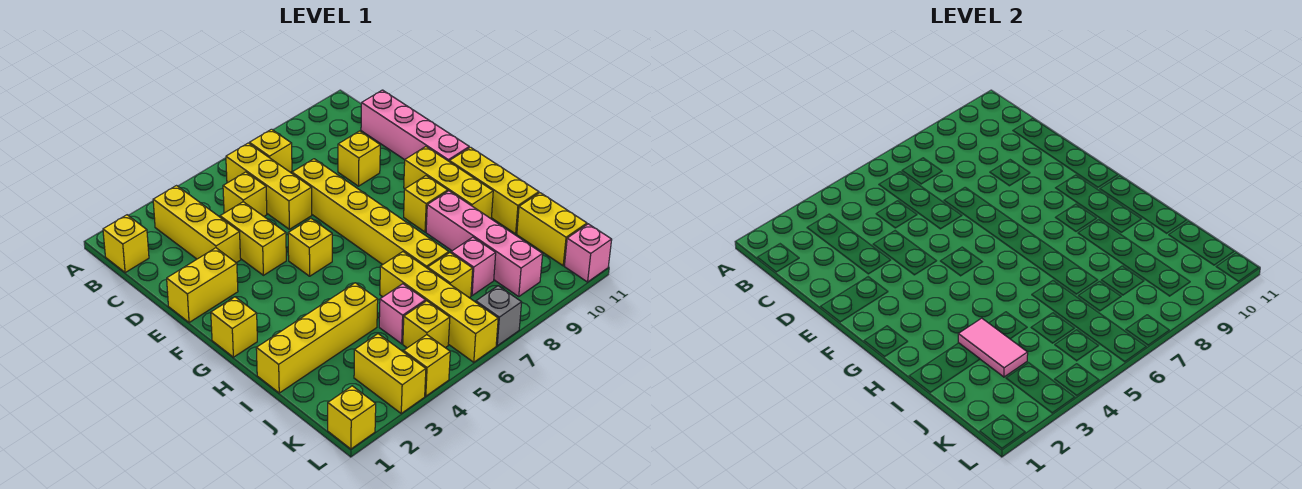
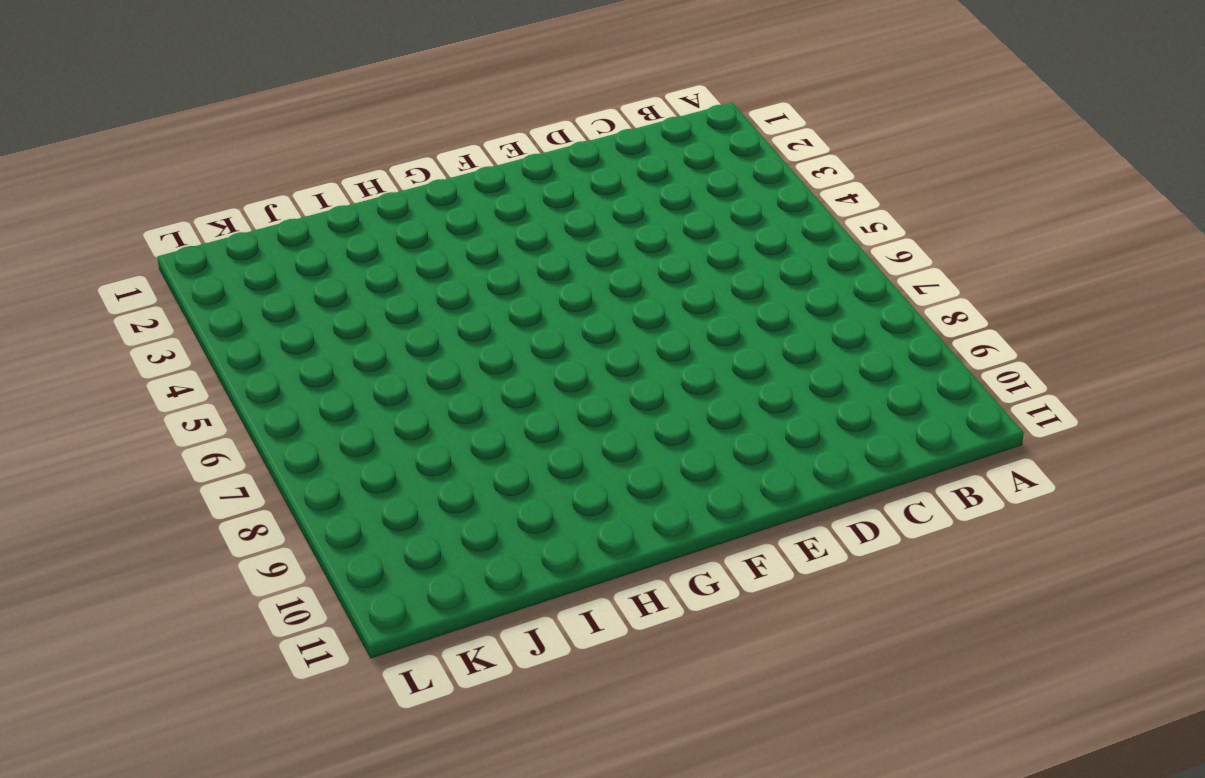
none -> yellow 1x1 brick [103,215,149,273]
none -> yellow 1x3 brick [153,186,241,263]
none -> yellow 1x3 brick [226,143,312,229]

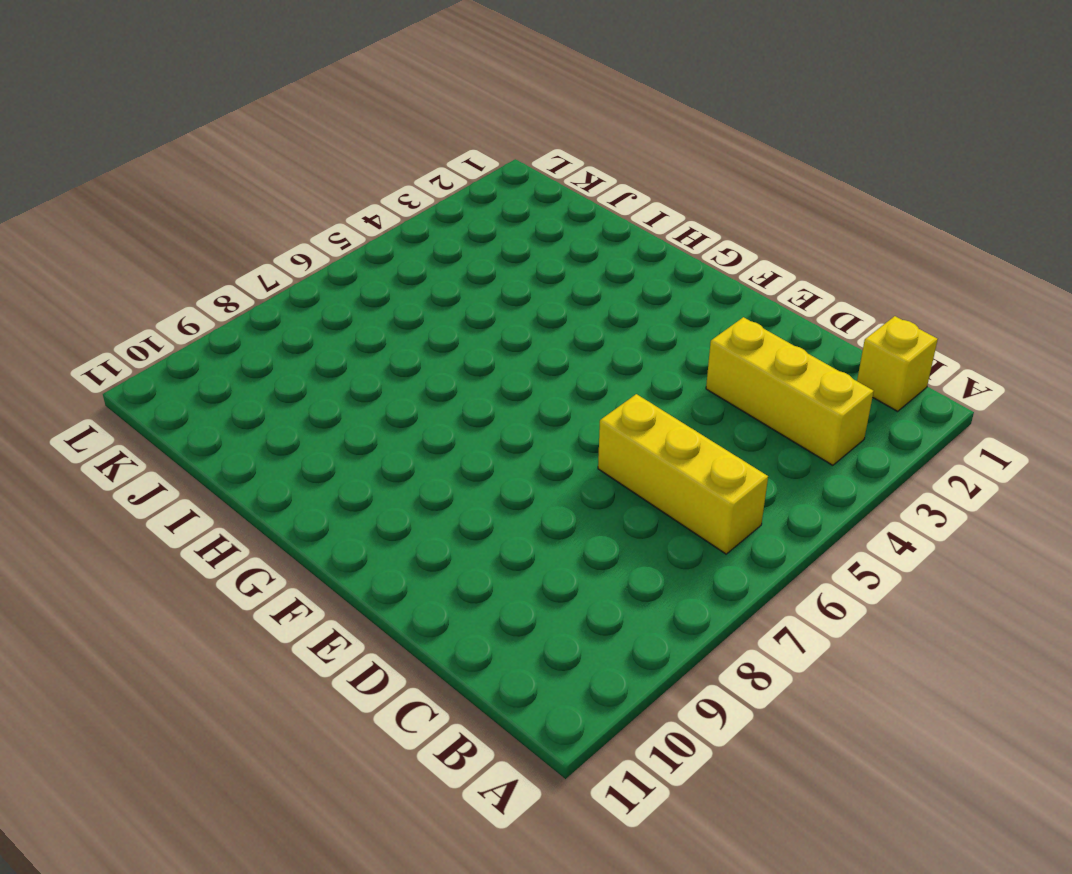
none -> yellow 1x1 brick [249,129,292,172]
none -> yellow 1x1 brick [223,172,267,216]
none -> pink 1x4 brick [361,90,469,161]

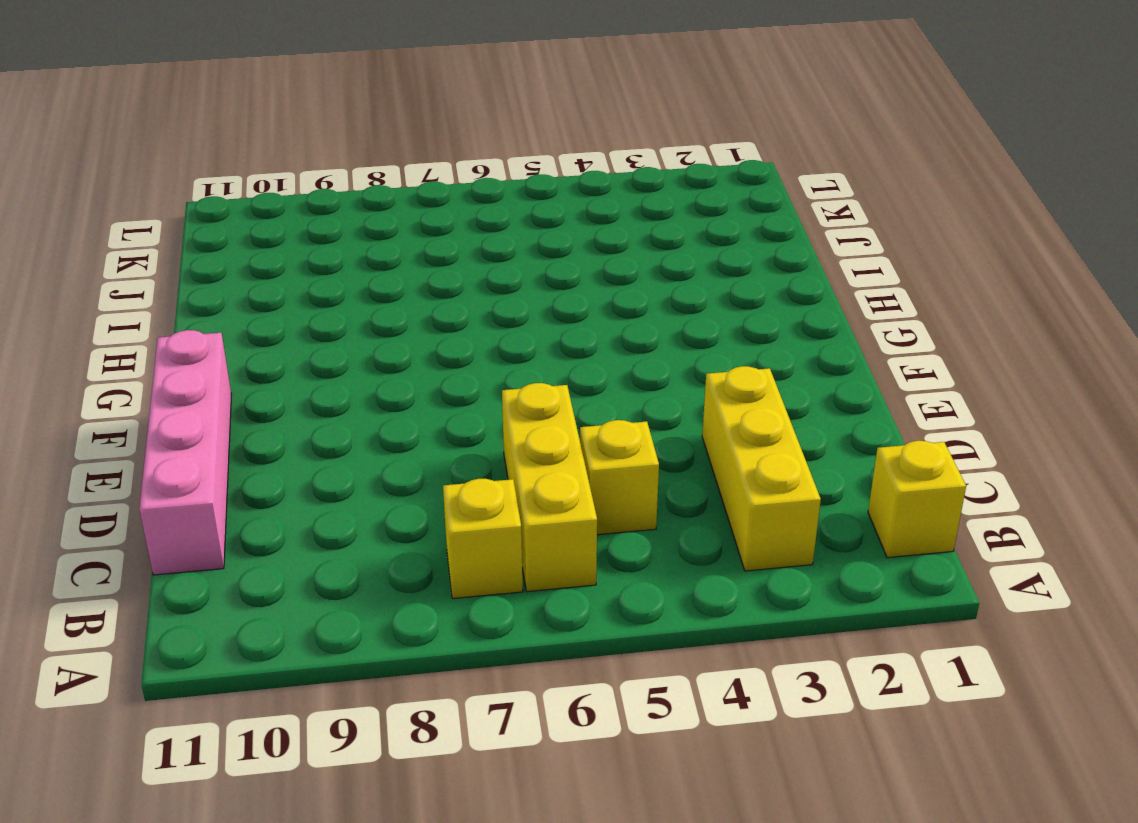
none -> yellow 1x2 brick [220,202,286,275]
none -> yellow 1x6 brick [292,159,449,268]
none -> yellow 1x1 brick [338,131,380,186]

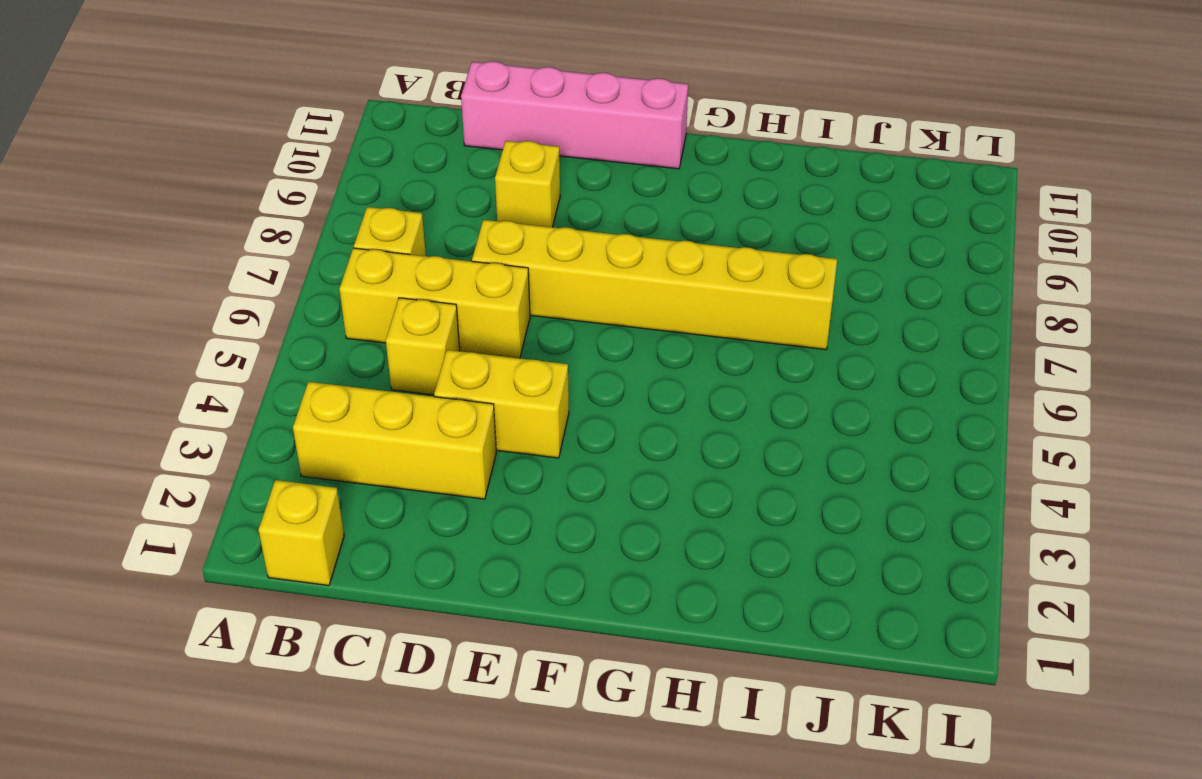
none -> yellow 1x2 brick [167,248,238,323]
none -> yellow 1x1 brick [288,219,332,276]
none -> yellow 1x3 brick [404,147,493,219]

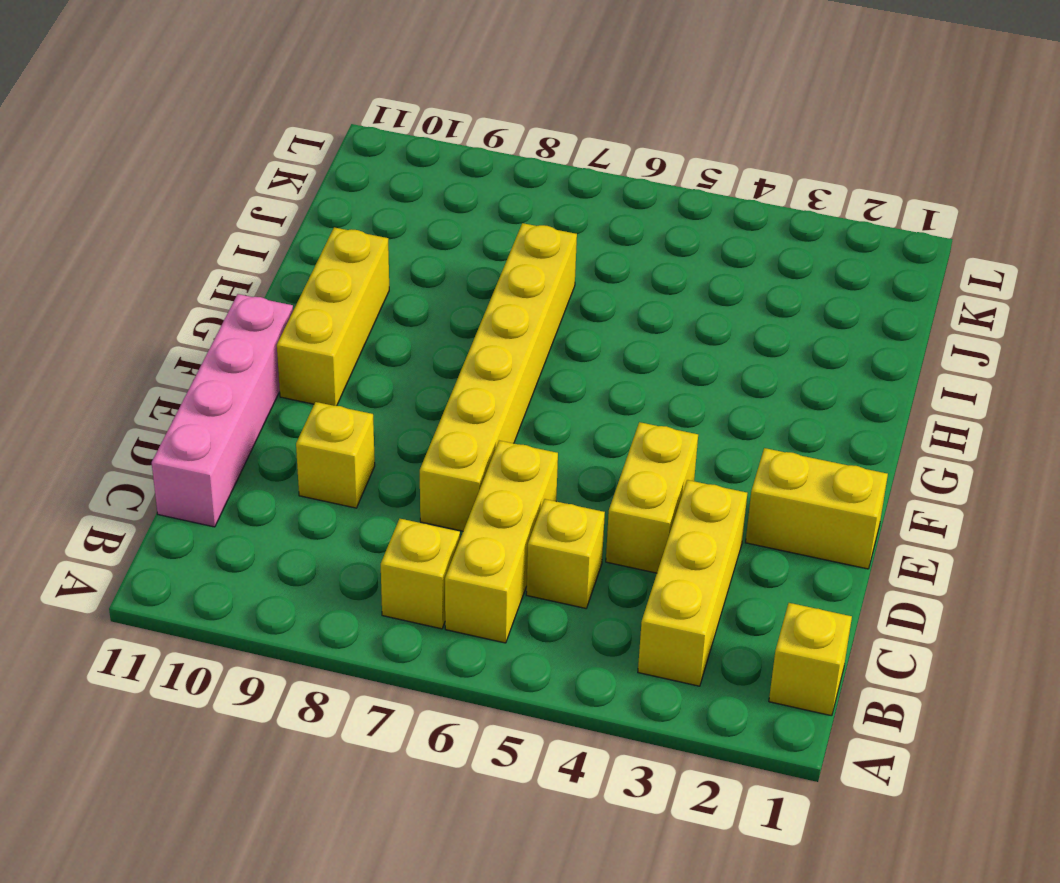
none -> yellow 1x1 brick [288,219,332,276]
none -> yellow 1x1 brick [211,297,257,357]
none -> yellow 1x1 brick [404,176,448,232]

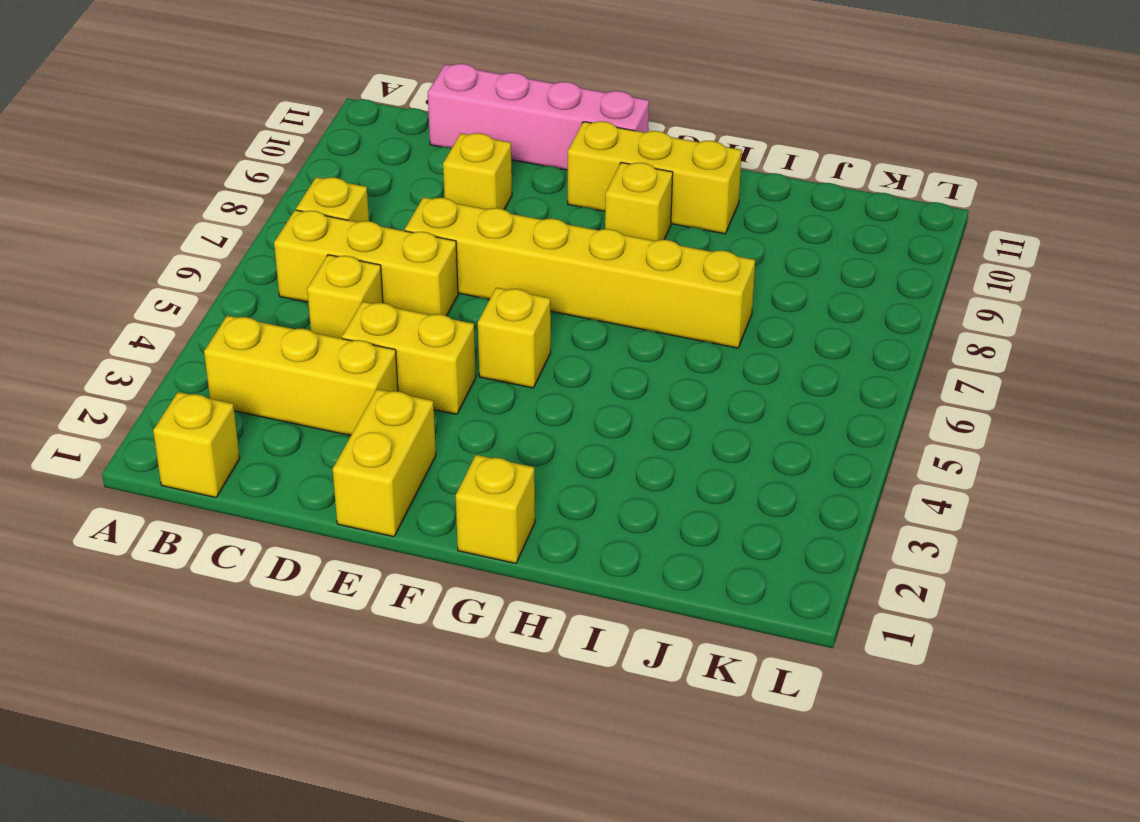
none -> yellow 1x3 brick [449,147,539,234]
none -> pink 1x4 brick [426,191,543,296]
none -> yellow 1x4 brick [256,283,378,393]

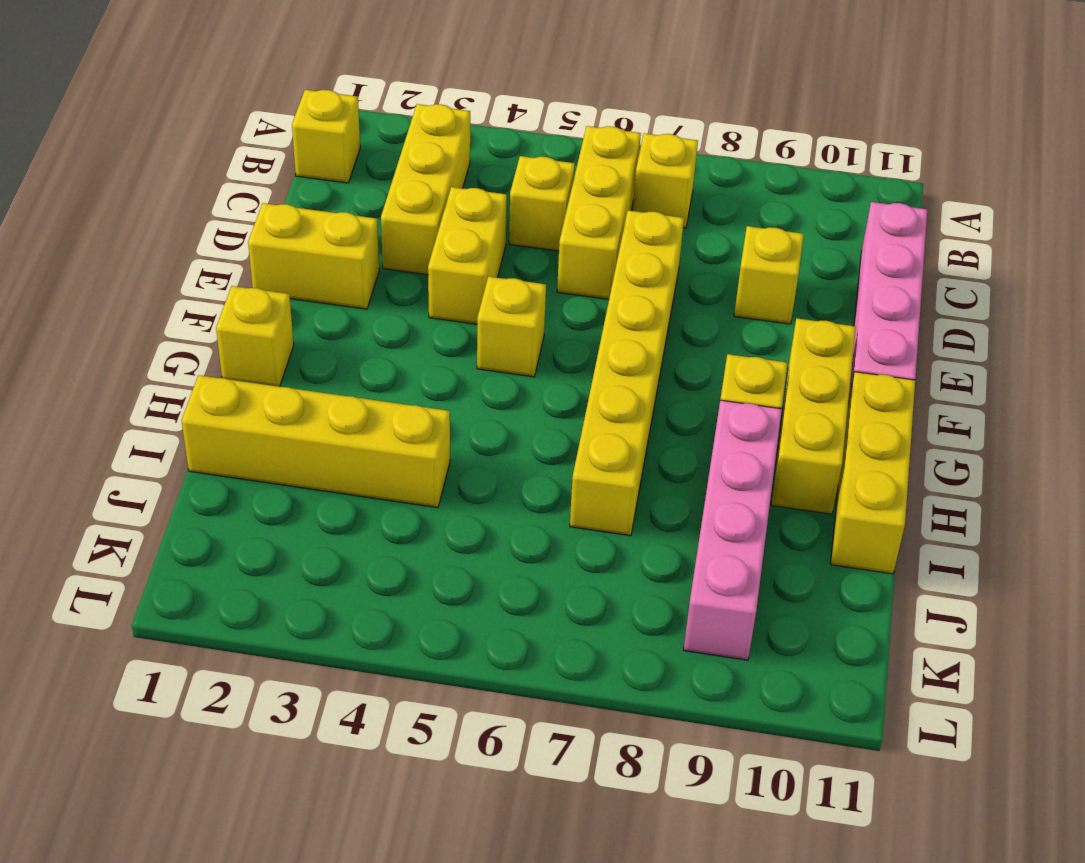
none -> yellow 1x4 brick [380,252,498,362]
none -> pink 1x1 brick [379,284,426,344]
none -> yellow 1x1 brick [428,253,473,298]

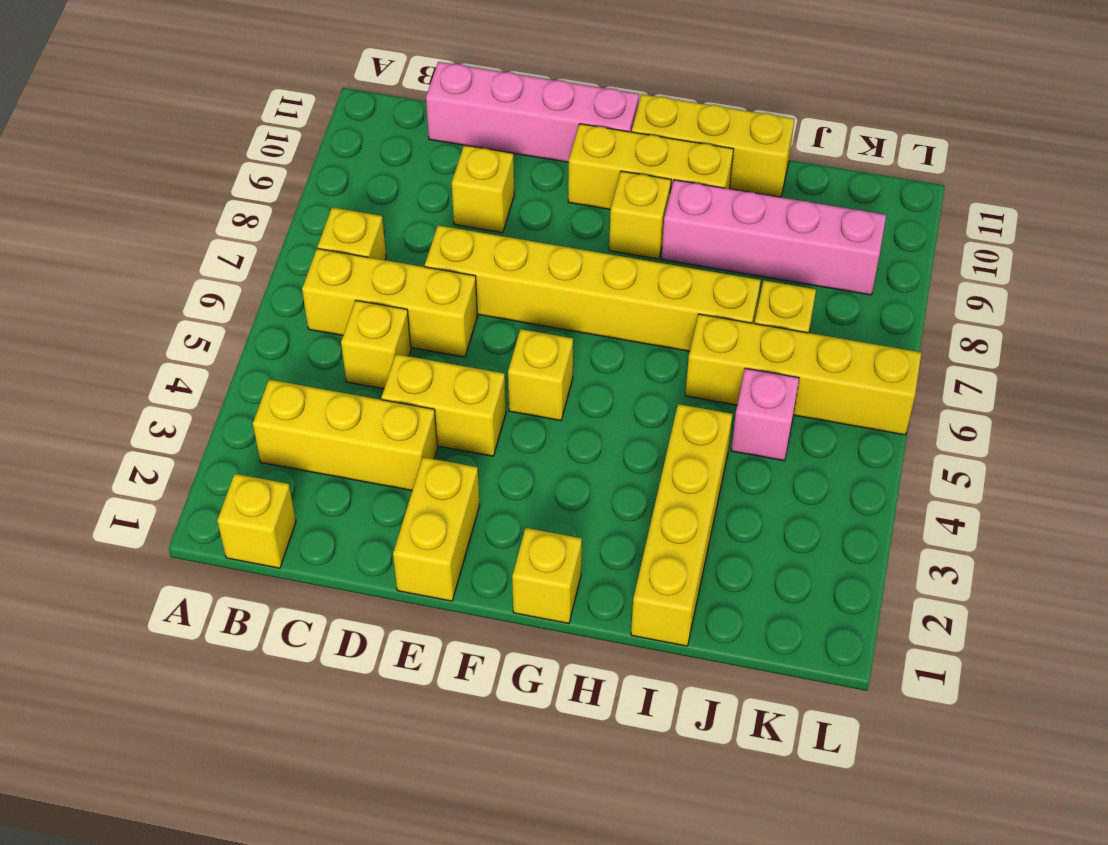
none -> pink 1x1 brick [451,237,496,296]
none -> yellow 1x2 brick [517,193,587,266]
none -> yellow 1x2 brick [354,334,426,413]

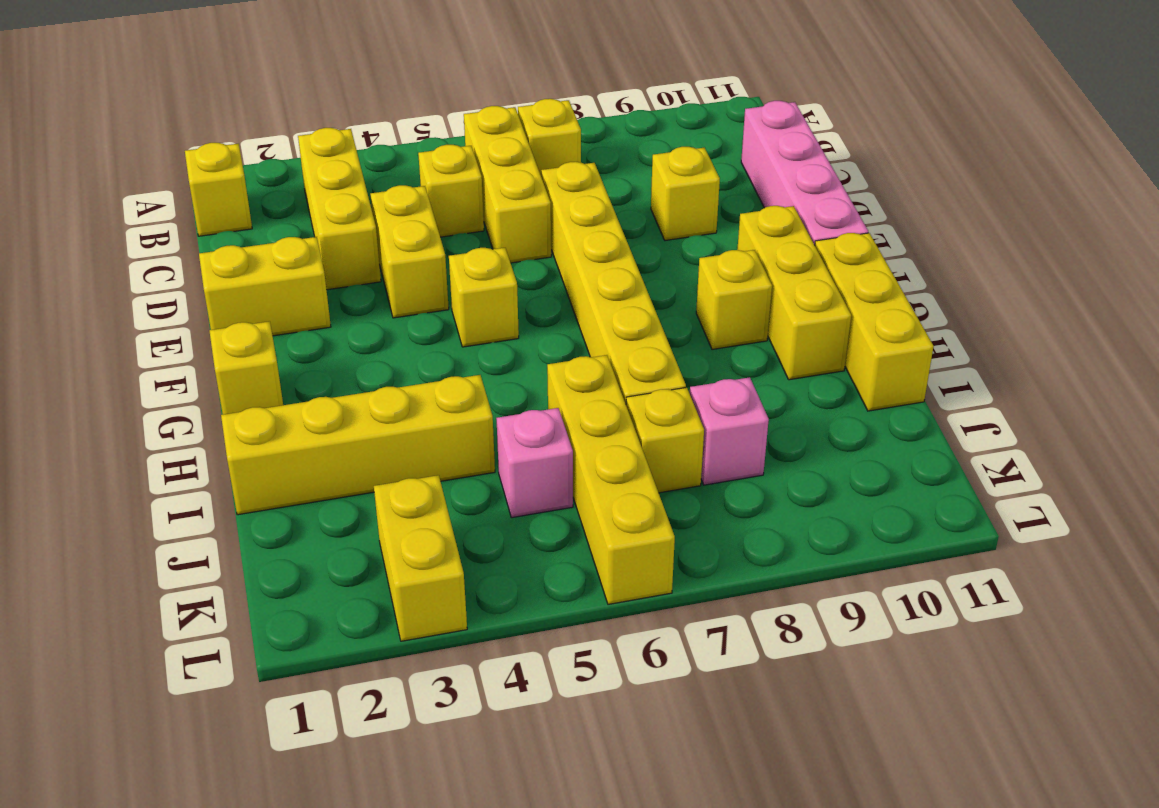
none -> pink 1x4 brick [426,191,543,296]
none -> yellow 1x2 brick [517,193,587,266]
none -> yellow 1x1 brick [403,301,450,348]

